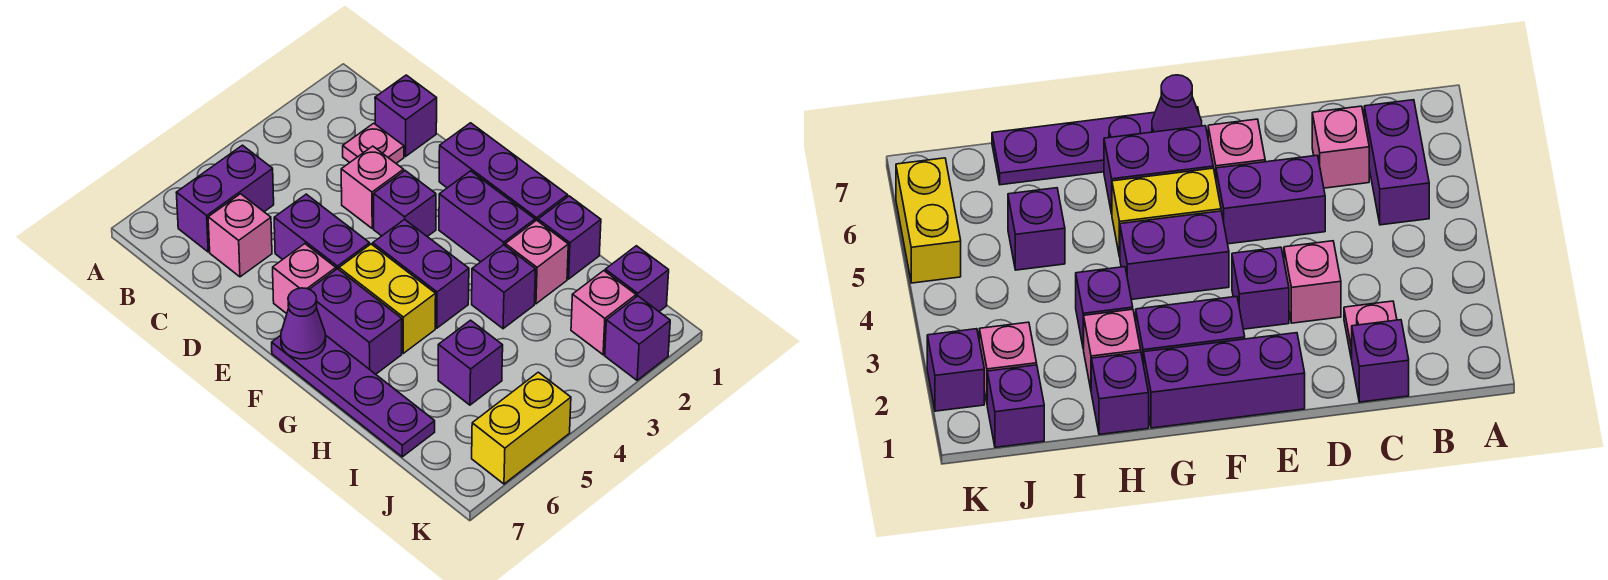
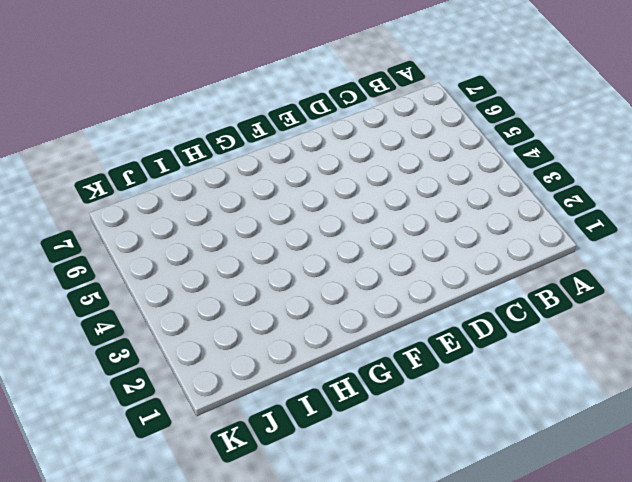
none -> purple 1x2 brick [176,145,274,252]
none -> purple 1x1 brick [375,75,437,156]
none -> pink 1x1 plate [343,123,404,163]

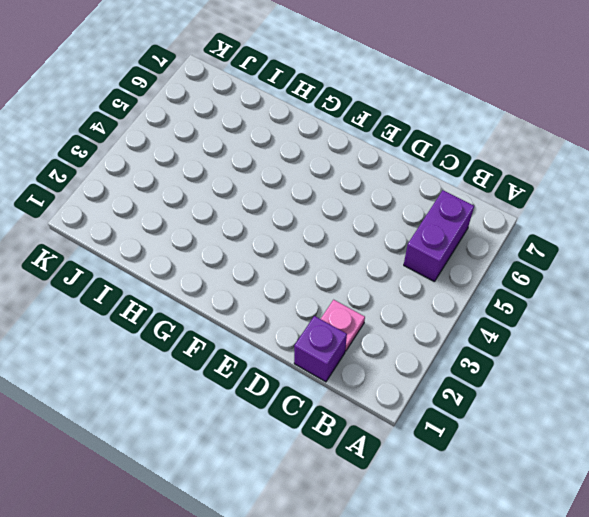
none -> pink 1x1 brick [208,194,272,277]
none -> pink 1x1 brick [341,146,404,228]
none -> purple 1x2 brick [274,194,370,269]

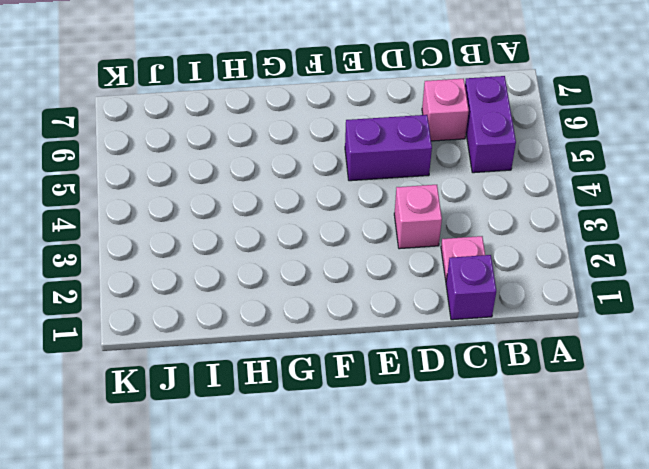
none -> purple 1x3 brick [439,123,568,221]
none -> purple 1x1 brick [374,171,436,237]
none -> pink 1x1 brick [273,244,336,314]

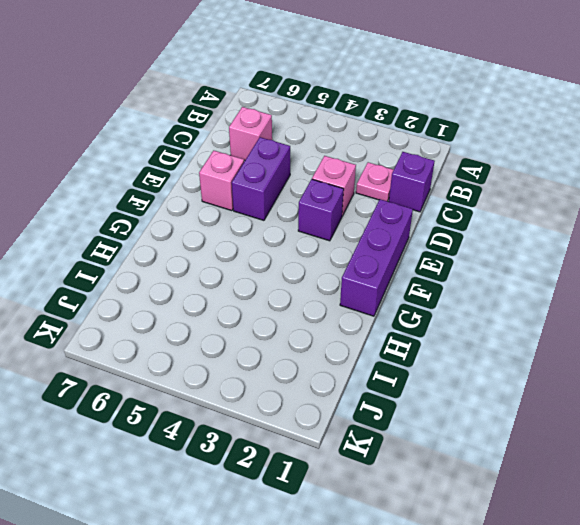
none -> purple 1x2 brick [176,145,274,252]
none -> purple 1x2 brick [439,171,535,262]
none -> purple 1x2 brick [373,219,469,328]

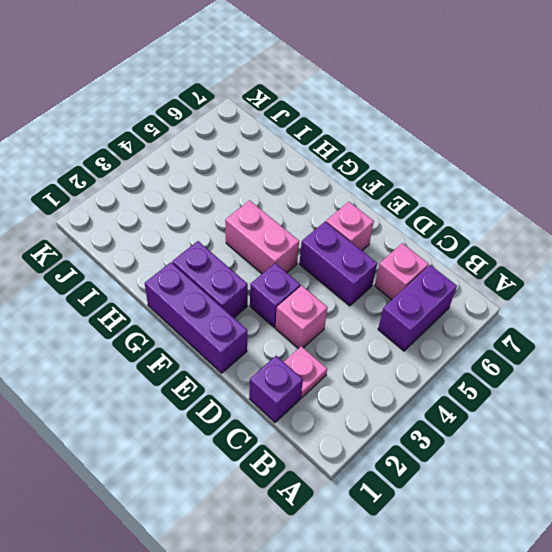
pink 1x2 brick [225,200,299,274] -> purple 1x2 brick [373,219,469,328]
none -> yellow 1x2 brick [339,244,436,353]
none -> purple 1x2 brick [310,269,402,374]
none -> purple 1x4 plate [272,335,435,457]

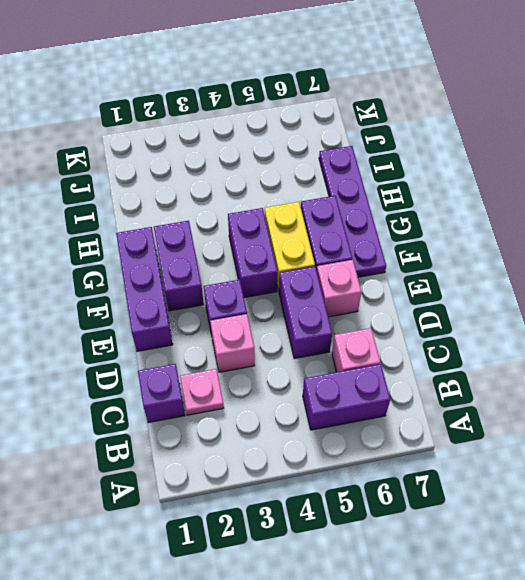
none -> purple 1x1 brick [538,196,601,279]
none -> pink 1x1 brick [505,220,568,304]
none -> purple 1x1 brick [472,245,536,329]

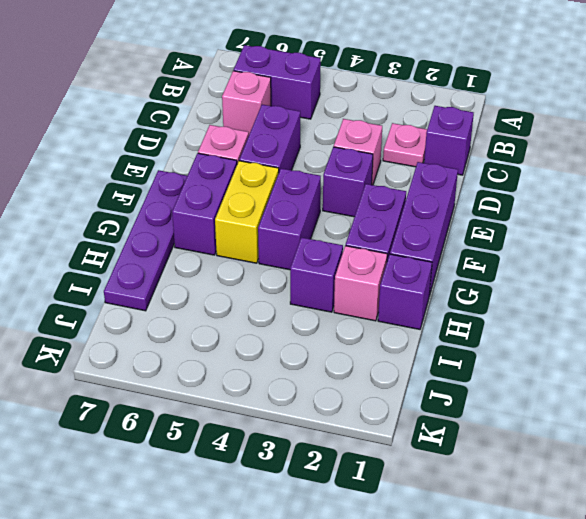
none -> purple 1x1 brick [438,320,503,405]
none -> purple 1x1 brick [605,246,669,311]
none -> pink 1x1 brick [571,271,636,355]

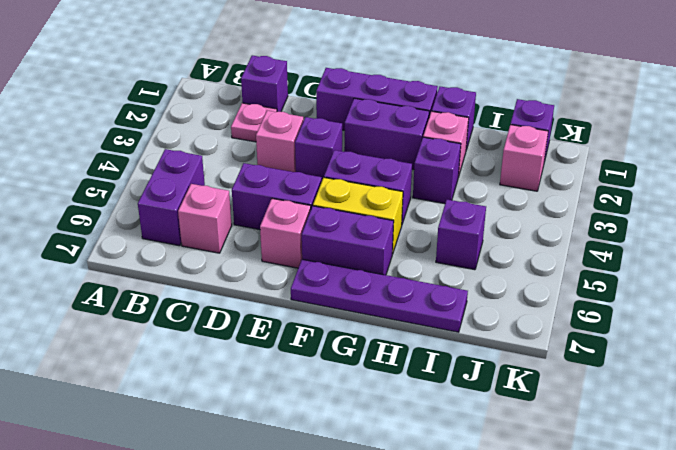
none -> purple 1x1 brick [605,296,670,380]
none -> yellow 1x2 brick [472,372,571,484]
none -> purple 1x1 cone [281,288,326,359]

